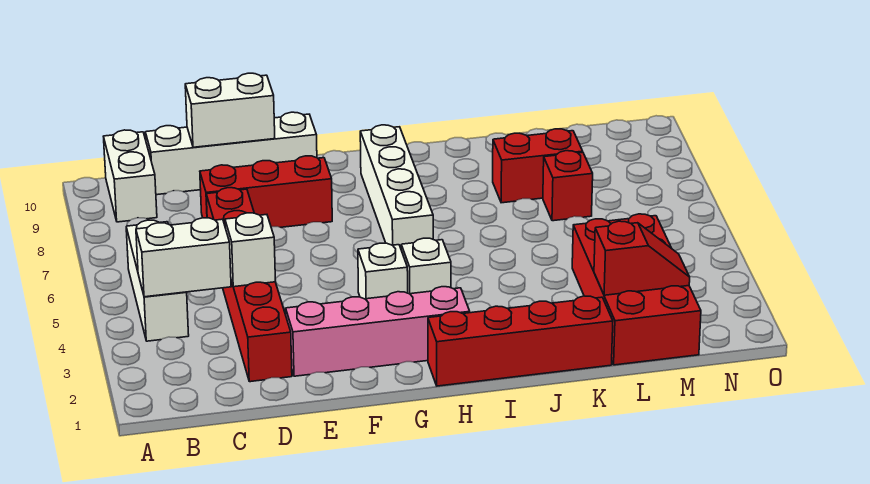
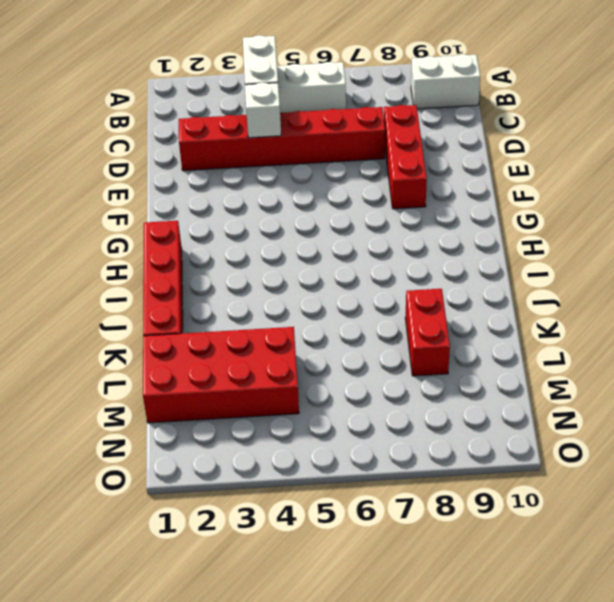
none -> white 1x4 brick [145,112,317,195]
none -> pink 1x4 brick [286,287,470,376]
none -> white 1x1 brick [358,243,408,299]

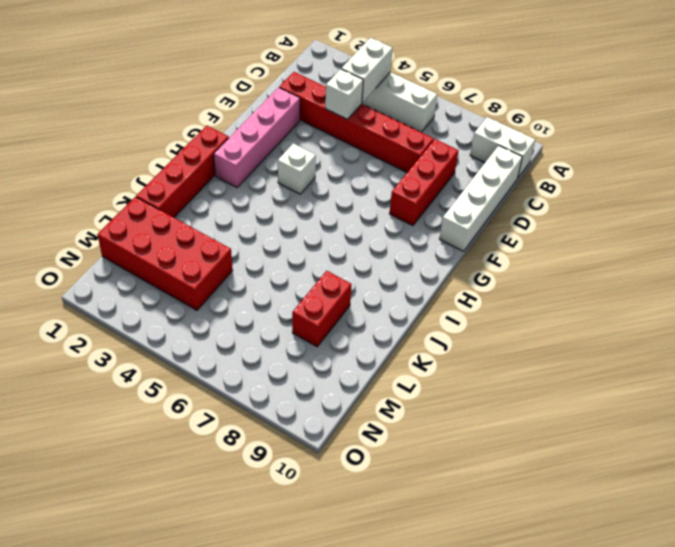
none -> white 1x1 brick [401,238,451,294]
none -> white 1x4 brick [360,125,433,248]
none -> red 1x1 brick [543,151,593,221]

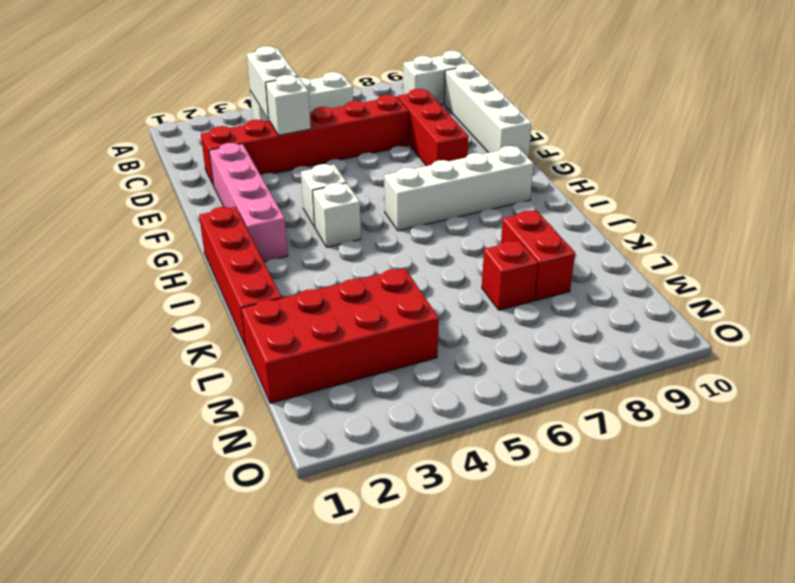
none -> white 1x2 brick [185,73,275,147]
none -> red 1x2 slope [594,221,690,295]

